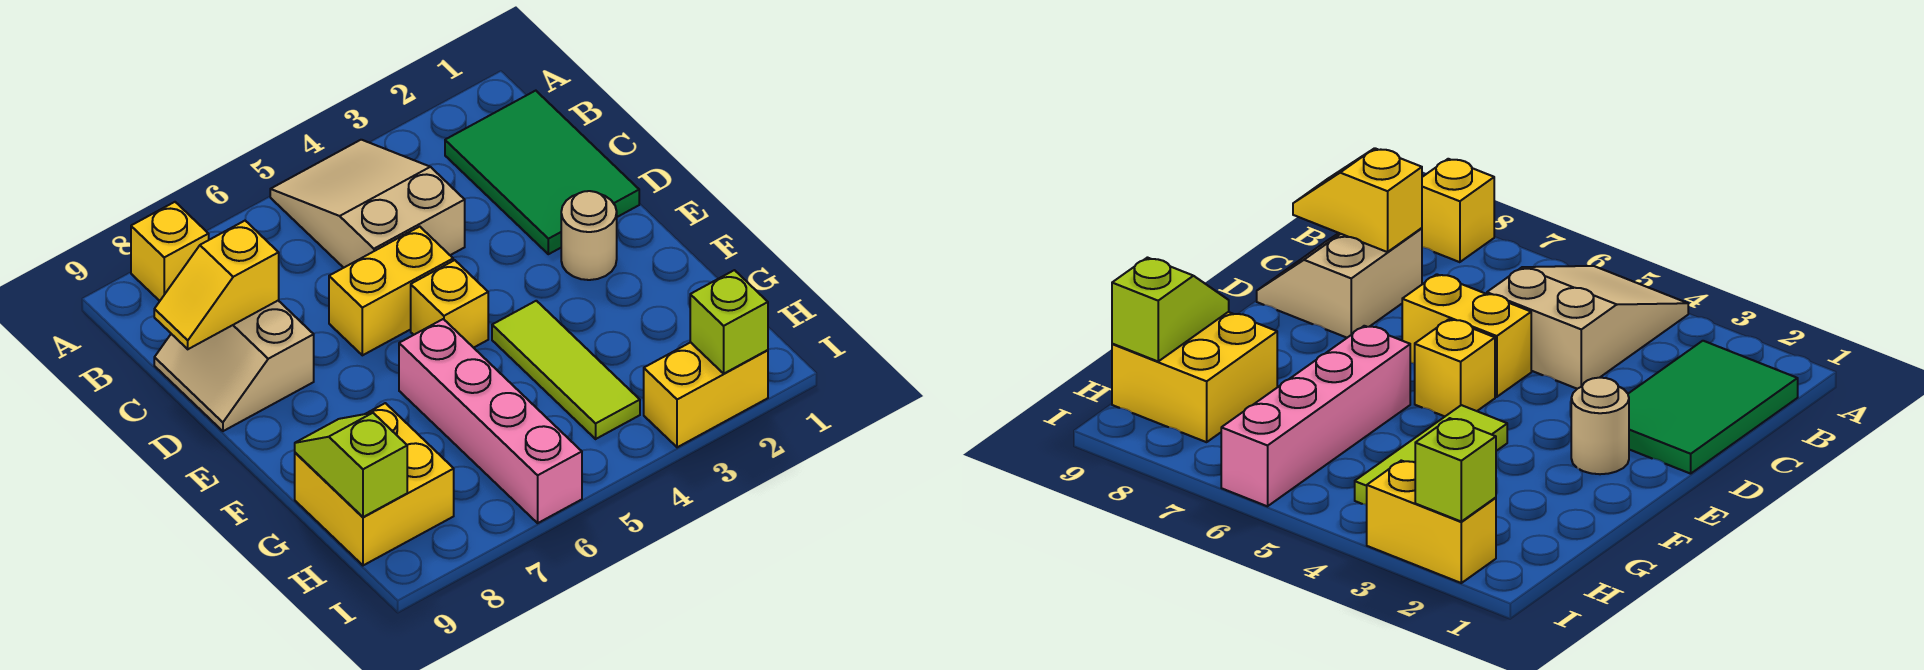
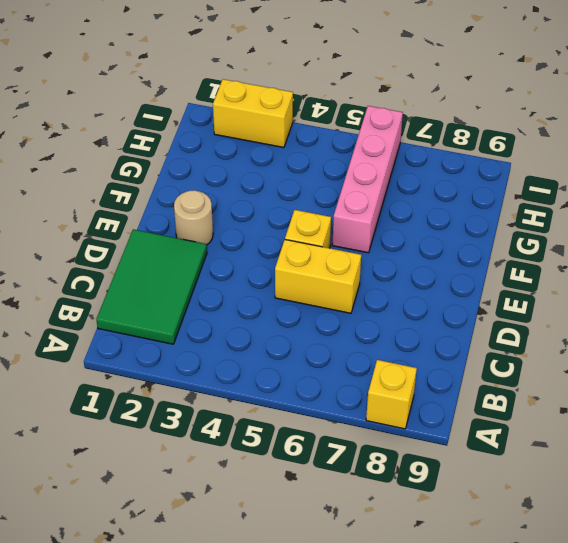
none -> tan 2x3 slope [270,140,465,268]
none -> tan 2x2 slope [154,301,314,431]
none -> lime 1x3 tile [492,301,640,439]

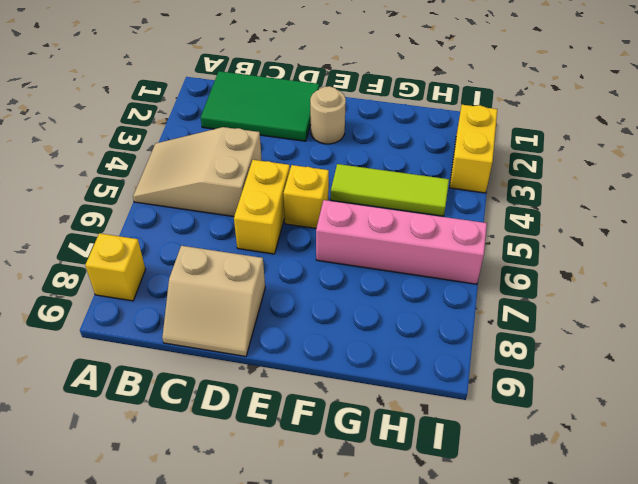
none -> yellow 2x2 brick [295,403,454,565]
none -> yellow 1x2 slope [154,221,279,349]
none -> lime 1x2 slope [295,413,407,517]

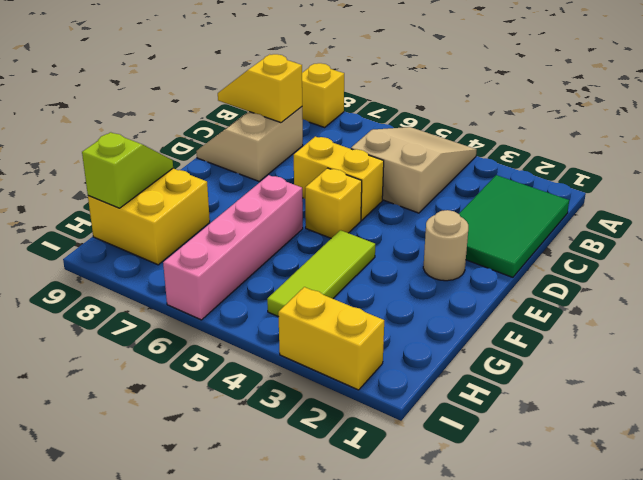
none -> lime 1x1 brick [690,270,768,373]

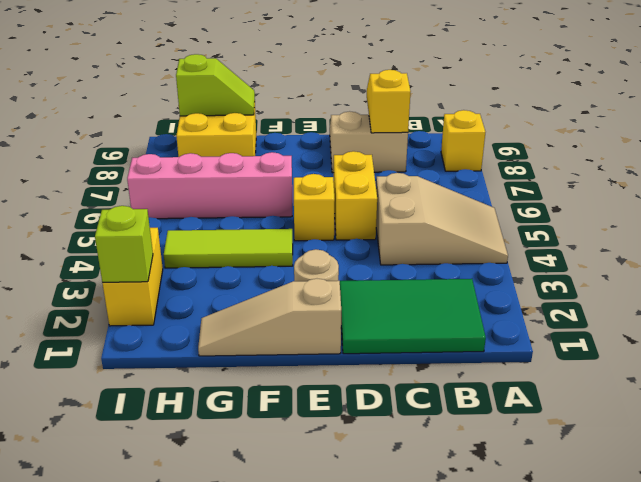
tan 1x3 slope [198,279,341,356] -> none

